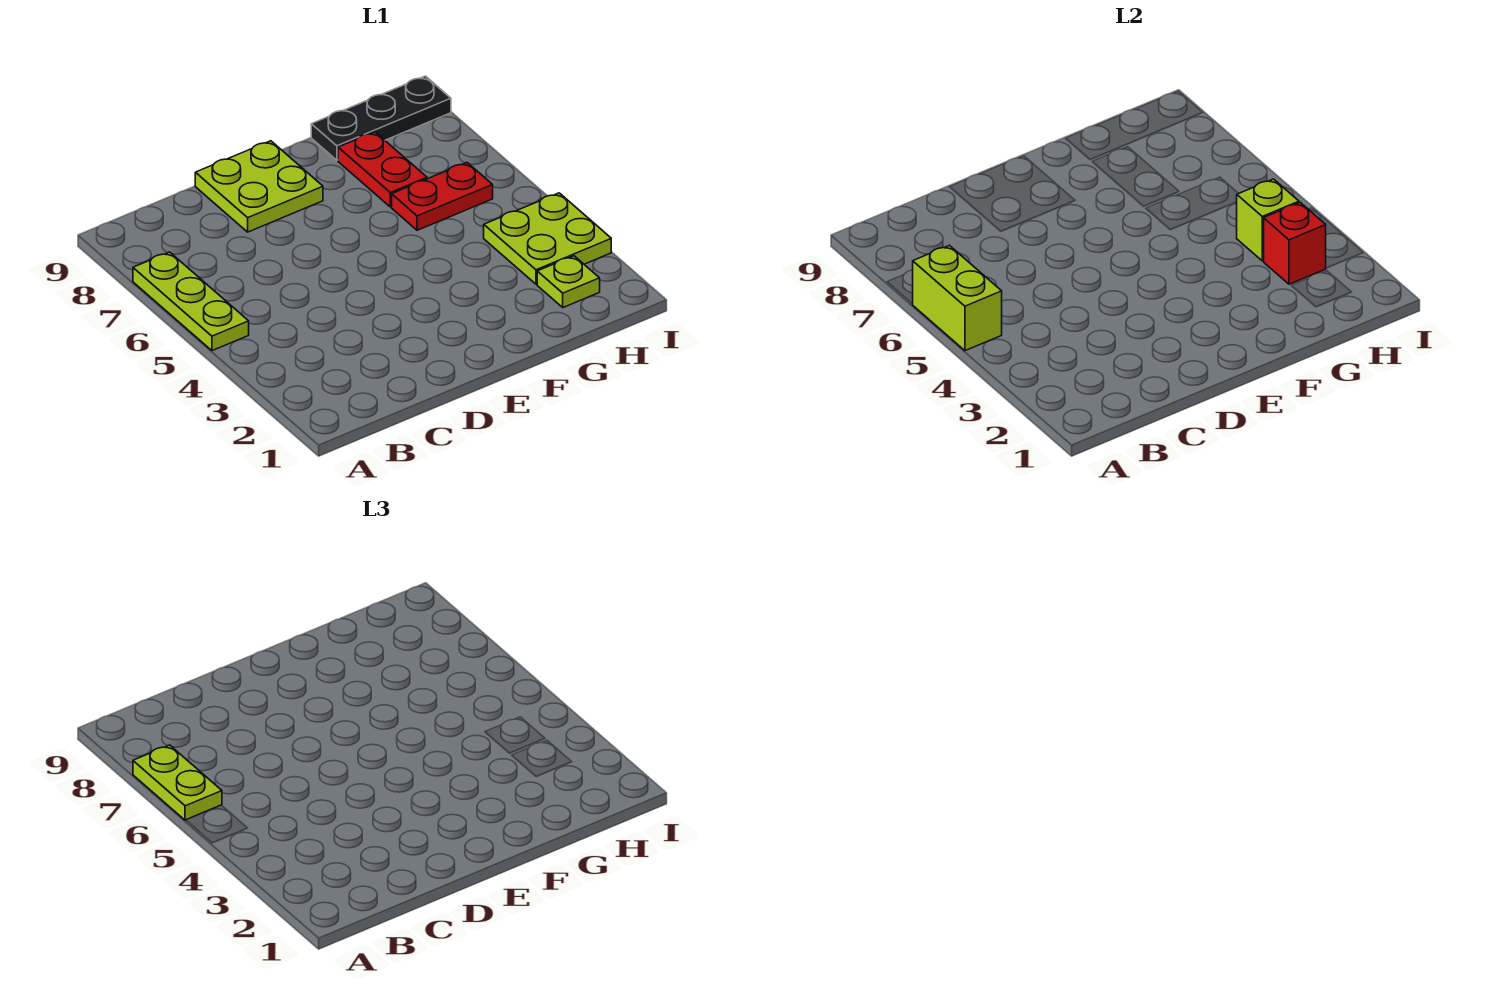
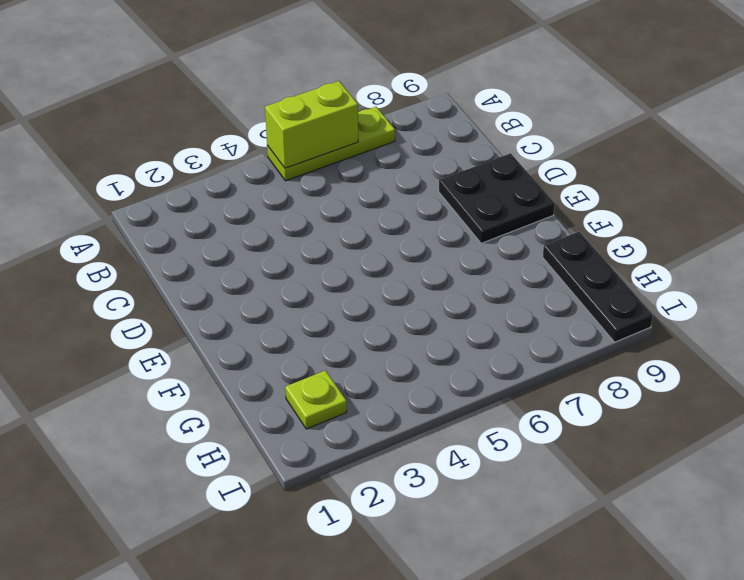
black 2x2 plate [439,153,555,243] -> lime 2x2 plate [195,141,323,232]
none -> red 1x2 plate [392,163,493,230]
none -> red 1x2 plate [338,132,427,207]

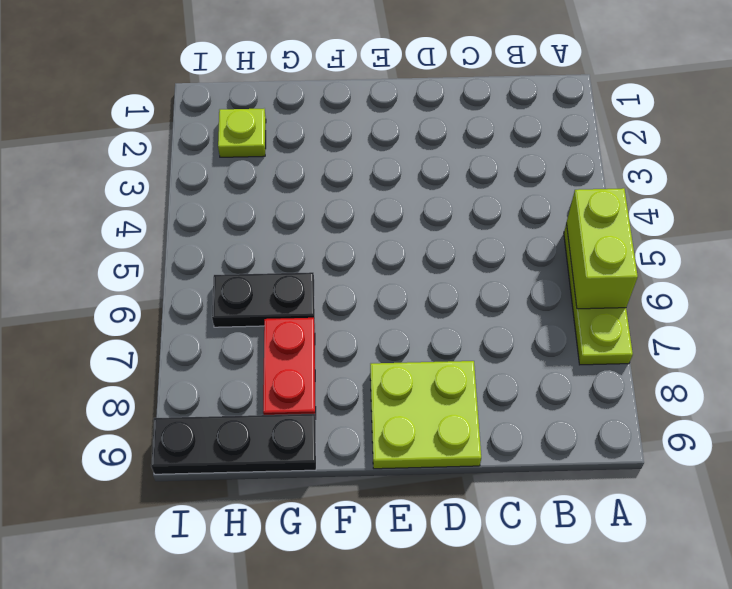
black 1x2 plate [212,272,315,327] -> red 1x2 plate [392,163,493,230]
none -> lime 2x2 plate [484,193,611,284]
none -> red 1x1 brick [1264,202,1326,284]

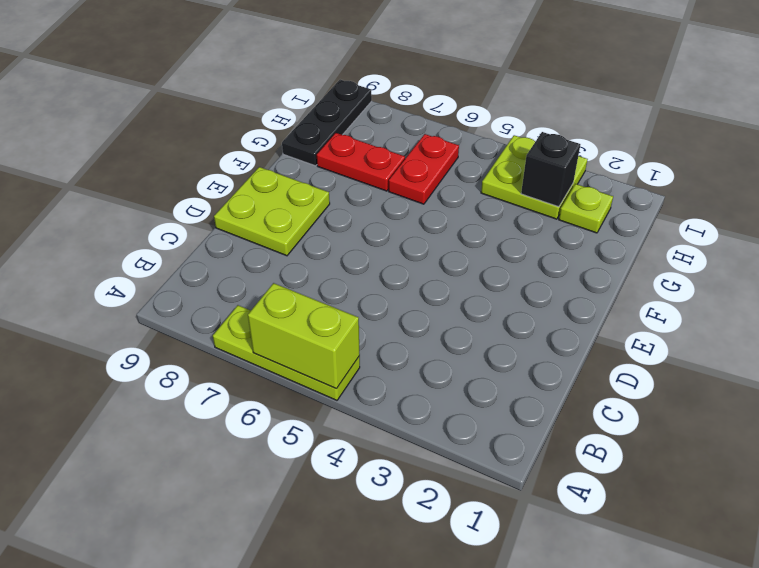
black 1x1 brick [521,132,580,207] -> red 1x1 brick [1264,202,1326,284]
none -> lime 1x1 brick [1237,179,1299,261]
none -> lime 1x2 plate [133,745,222,820]

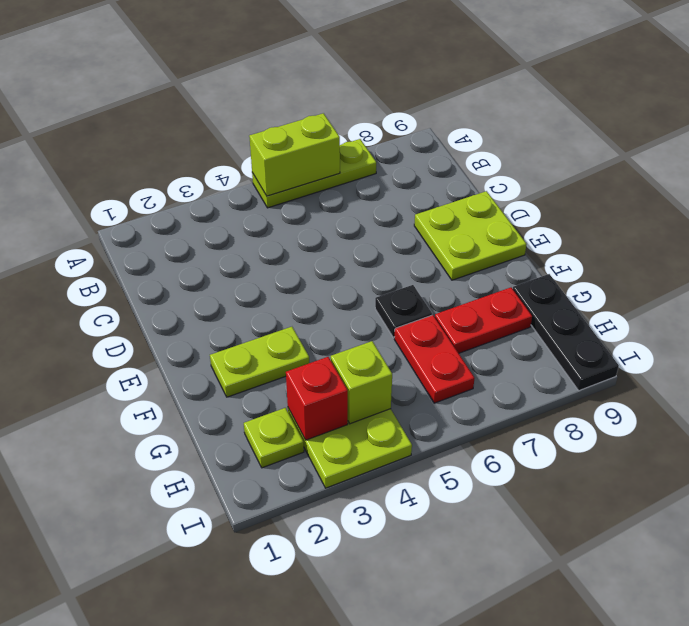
lime 1x2 plate [210,327,309,397] -> lime 1x2 plate moved to [133,745,222,820]
black 1x1 plate [375,285,432,338] -> none

